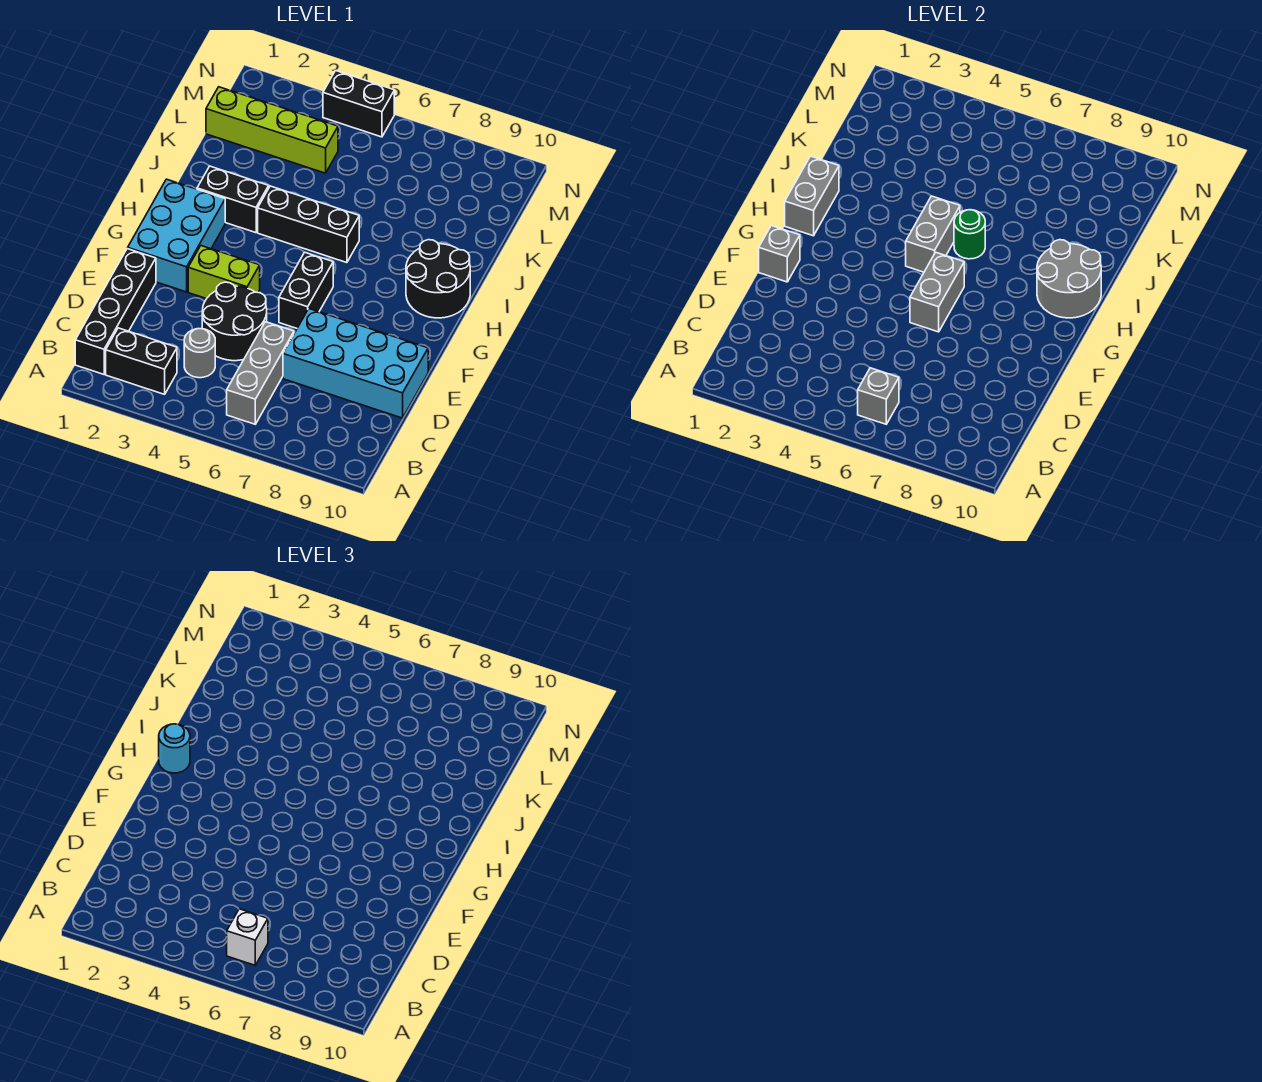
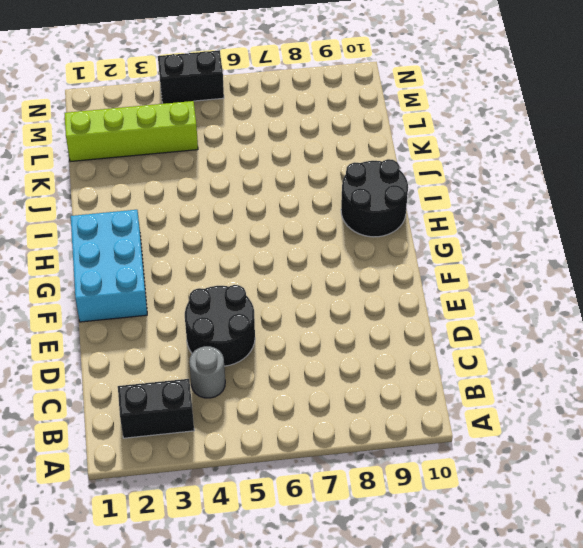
none -> black 1x4 brick [75,249,156,374]
none -> grey 1x3 brick [227,322,294,424]
none -> cyan 2x4 brick [283,309,428,418]

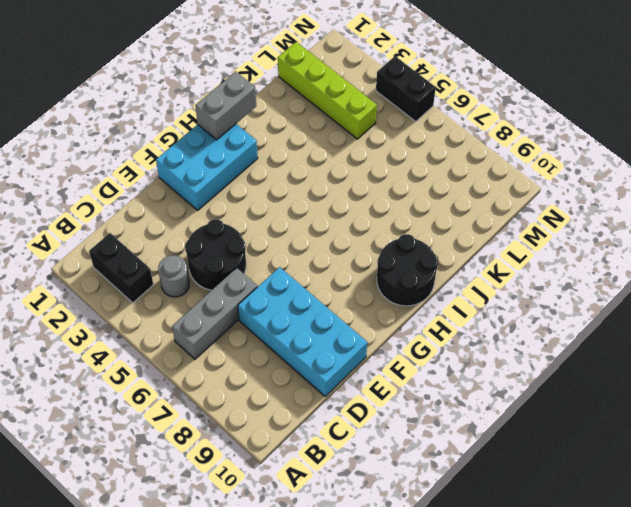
none -> black 1x4 brick [75,249,156,374]
none -> lime 1x2 brick [188,246,260,299]
none -> black 1x2 brick [279,252,333,328]

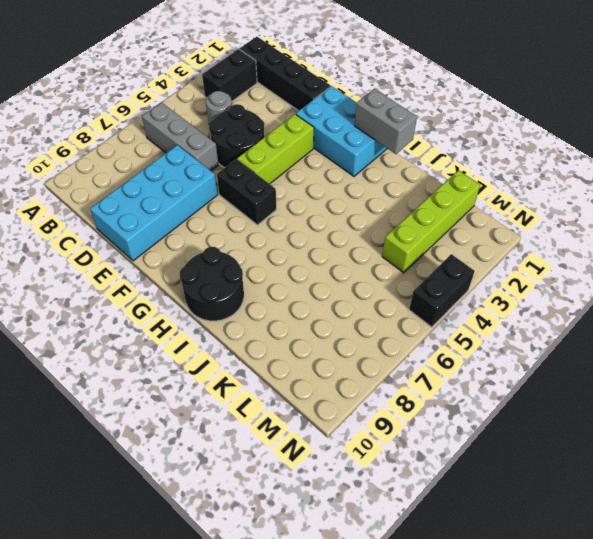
lime 1x3 brick [237,114,314,184] -> lime 1x2 brick [188,246,260,299]
none -> black 1x2 brick [197,166,269,233]
none -> black 1x3 brick [258,186,359,263]
none -> grey 1x1 brick [858,368,899,424]

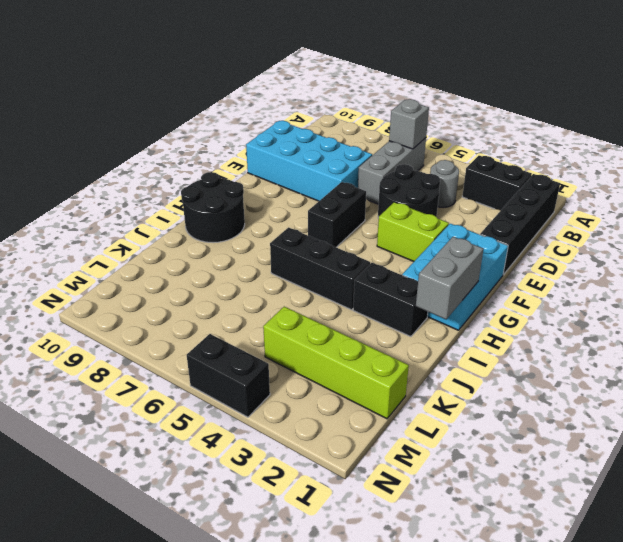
none -> grey 1x1 brick [759,226,800,282]
none -> grey 1x2 brick [910,252,964,332]
none -> grey 1x2 brick [906,196,960,272]

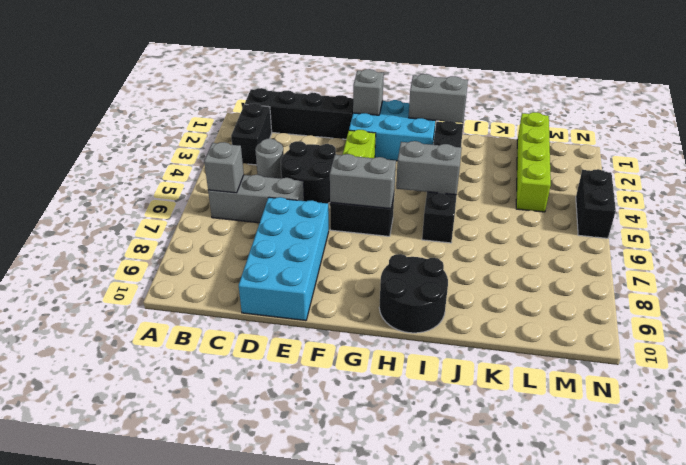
none -> grey 2x2 round brick [1037,240,1101,318]
none -> green 1x1 round brick [954,210,985,259]
none -> white 1x1 brick [227,909,268,965]

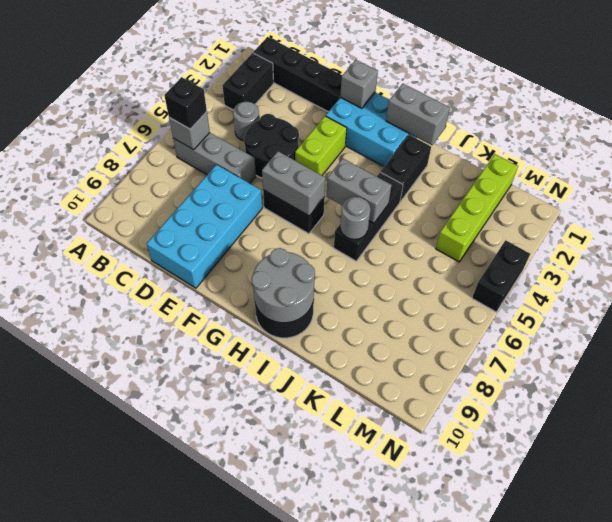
black 1x1 brick [164,77,207,129] -> white 1x1 brick [227,909,268,965]
grey 1x1 round brick [340,197,370,239] -> green 1x1 round brick [954,210,985,259]
none -> cyan 1x1 round brick [159,724,190,773]

